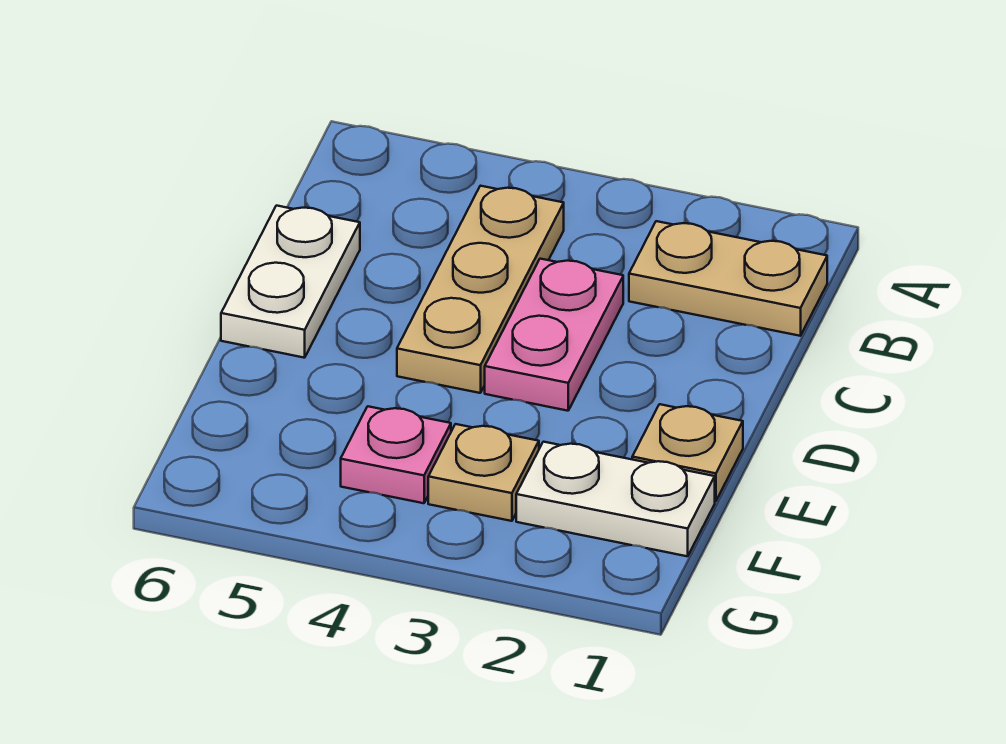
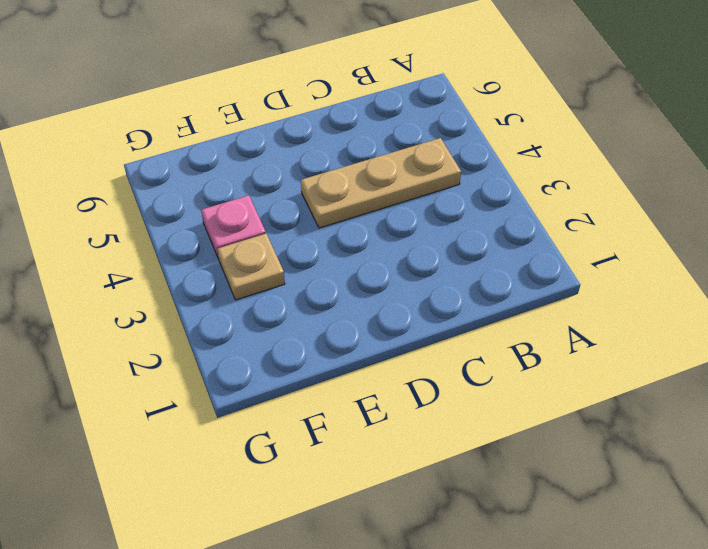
none -> tan 1x2 plate [629,221,827,336]
none -> pink 1x2 plate [485,259,623,411]

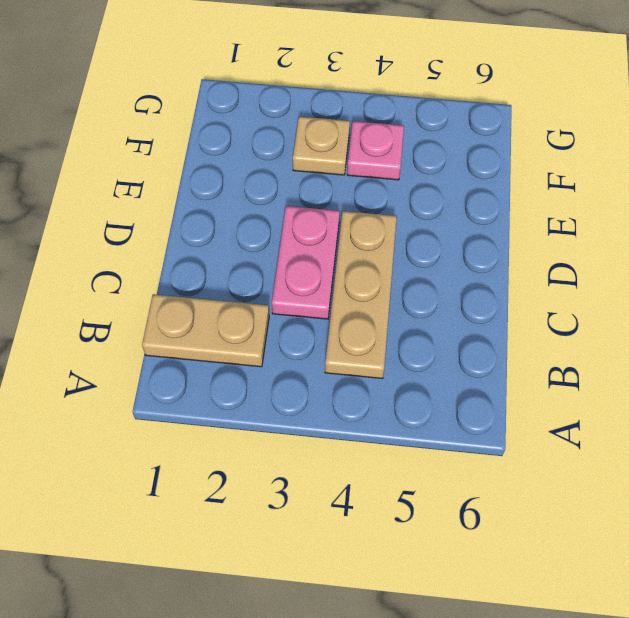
none -> white 1x2 plate [221,206,360,358]
none -> tan 1x1 plate [632,404,743,501]

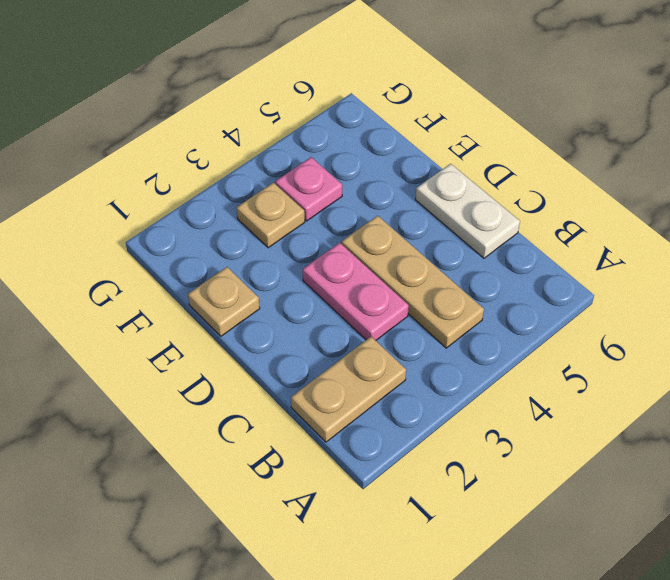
none -> white 1x2 plate [516,442,715,556]

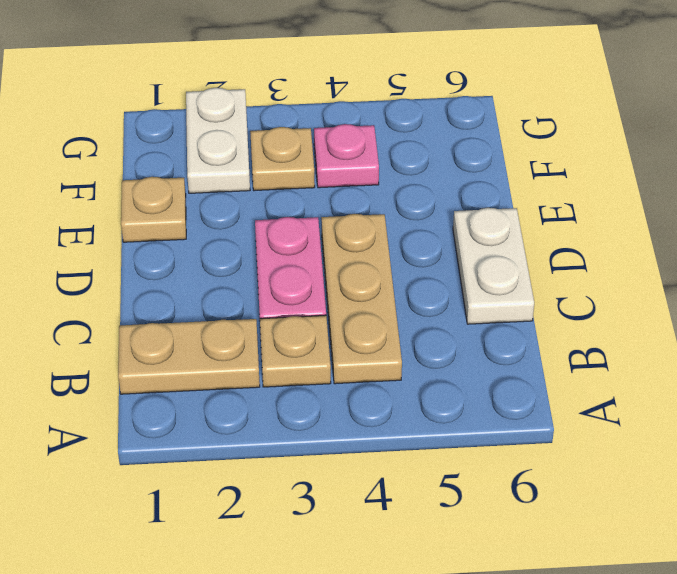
tan 1x1 plate [260,315,331,387] -> none
white 1x2 plate [186,88,250,193] -> white 1x2 plate turned to [516,442,715,556]

